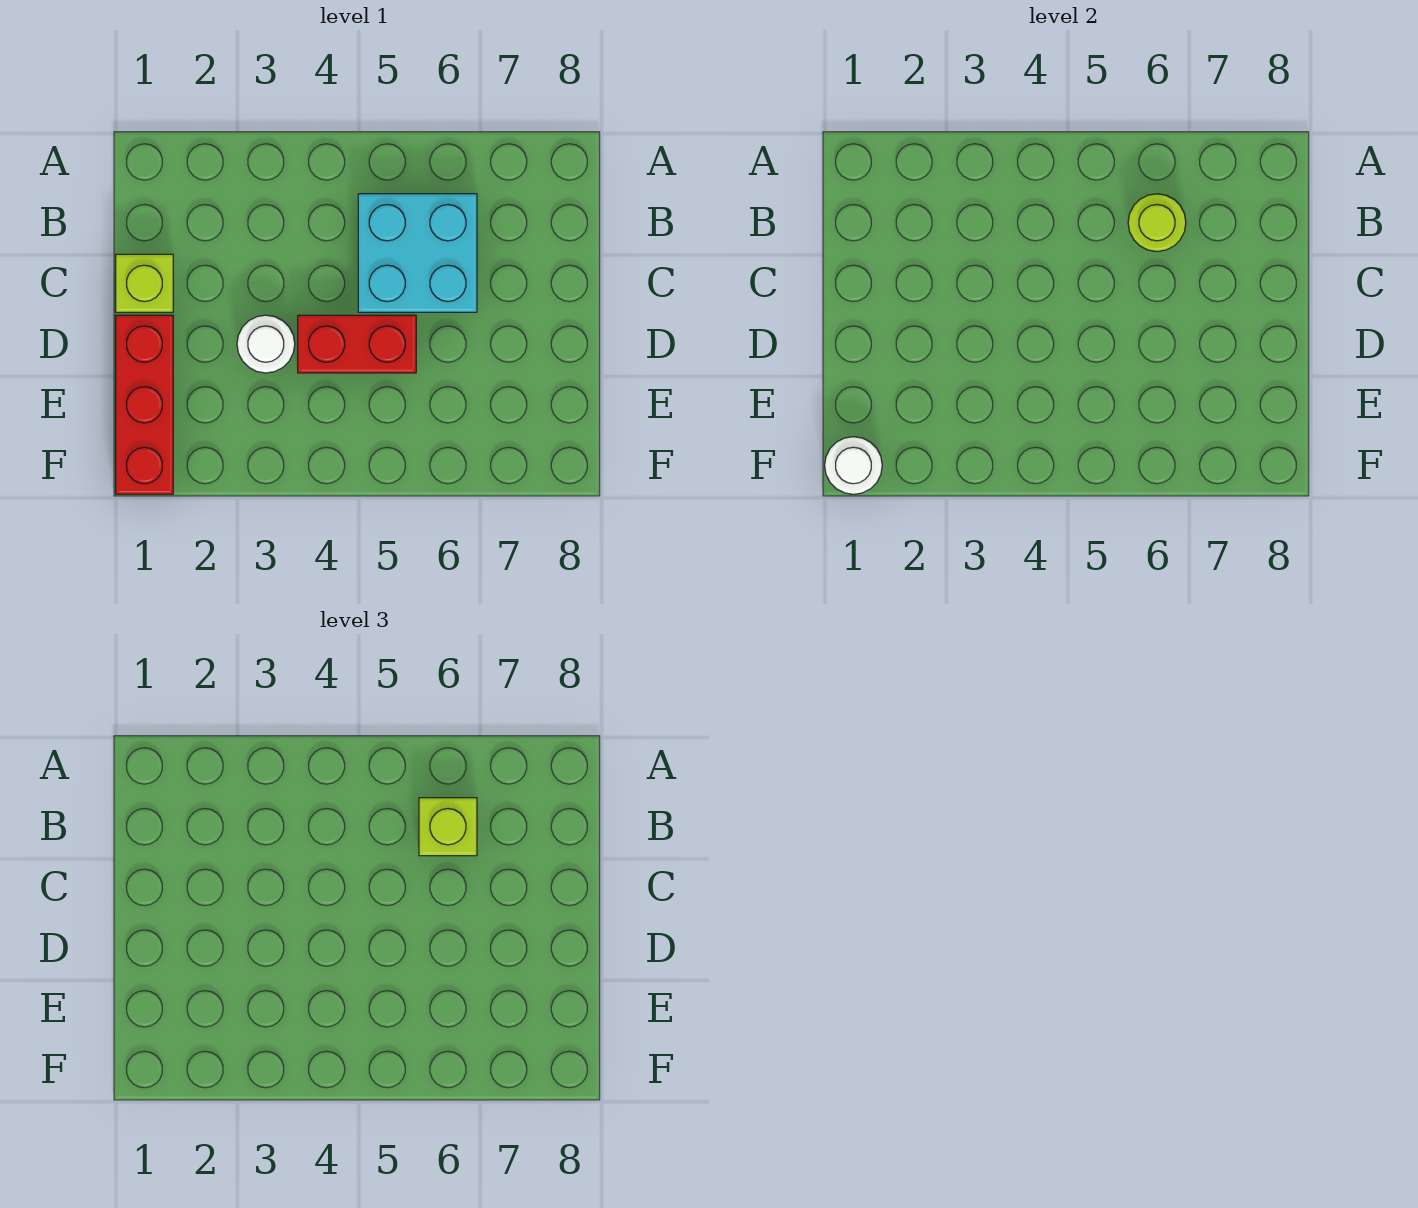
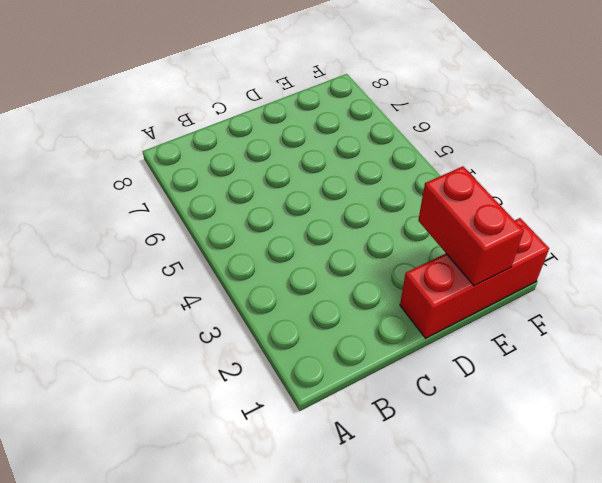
red 1x2 brick [418,166,524,286] -> red 1x2 brick moved to [298,315,416,373]
none -> cyan 2x2 brick [358,194,477,312]
none -> lime 1x1 brick [116,254,173,312]

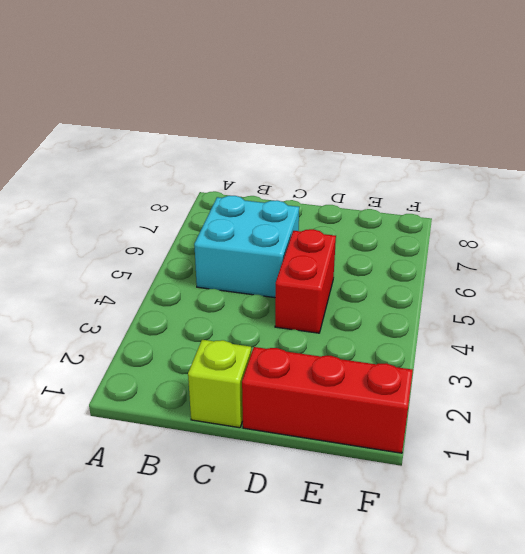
none -> white 1x1 round brick [237,315,295,373]
none -> lime 1x1 round brick [1128,194,1186,252]

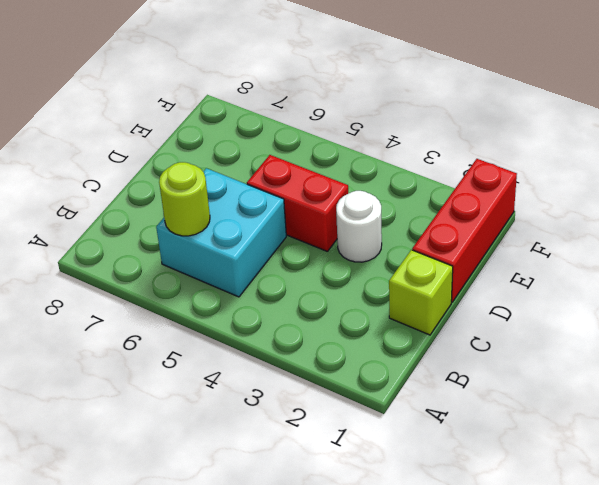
none -> white 1x1 round brick [825,437,882,494]
none -> lime 1x1 brick [419,798,477,856]

